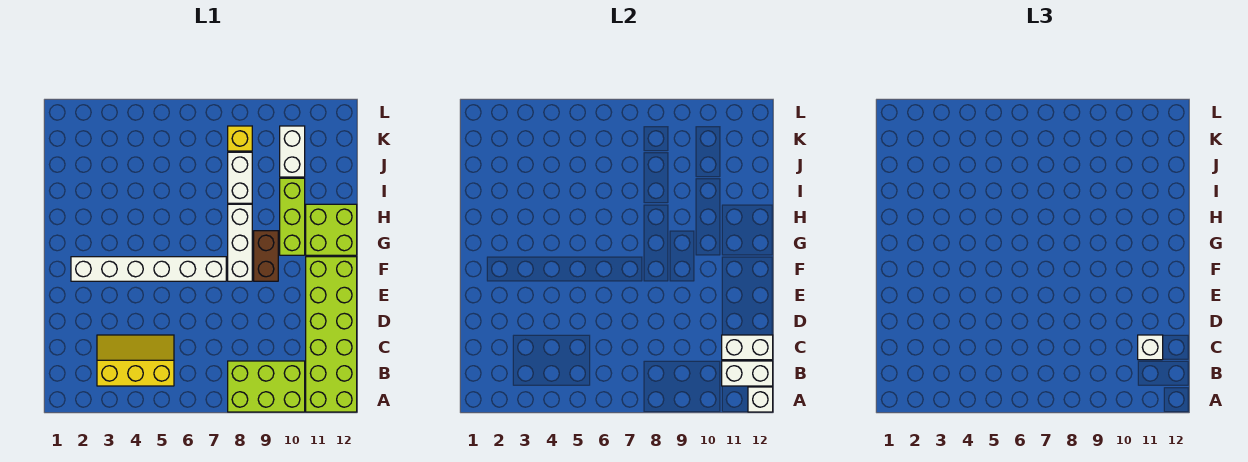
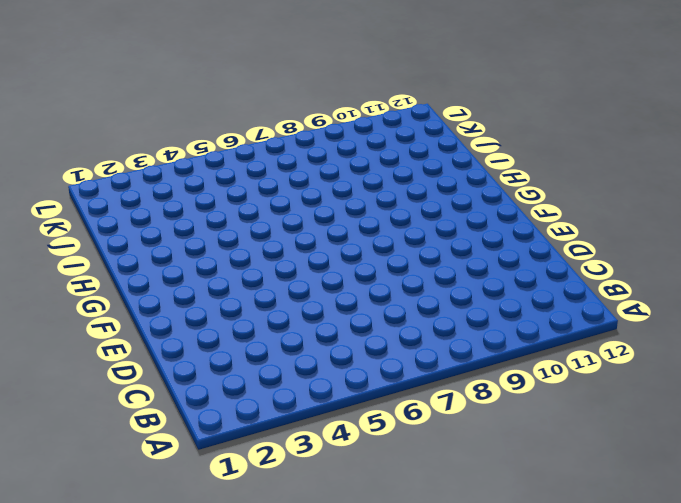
none -> lime 2x3 brick [228,361,305,412]
none -> lime 2x6 brick [306,257,357,412]
none -> yellow 2x3 slope [97,335,174,386]

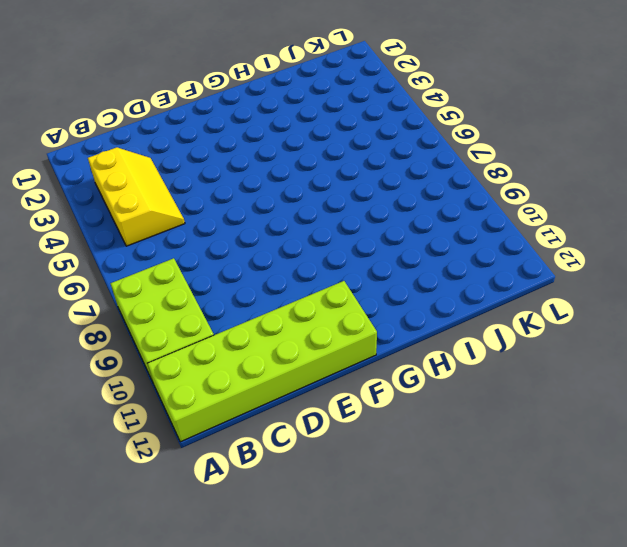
none -> white 1x6 brick [71,257,226,281]
none -> white 1x3 brick [228,204,252,281]
none -> brown 1x2 brick [254,231,278,281]

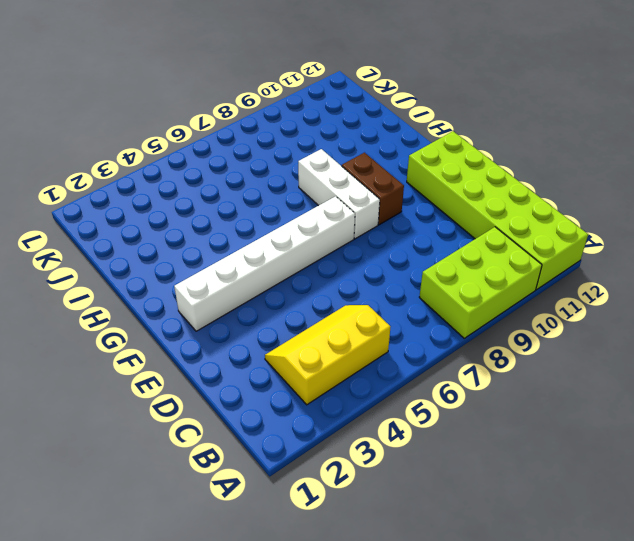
none -> lime 1x3 brick [280,178,305,255]
none -> lime 2x2 brick [306,204,357,255]
none -> white 1x2 brick [228,152,252,203]

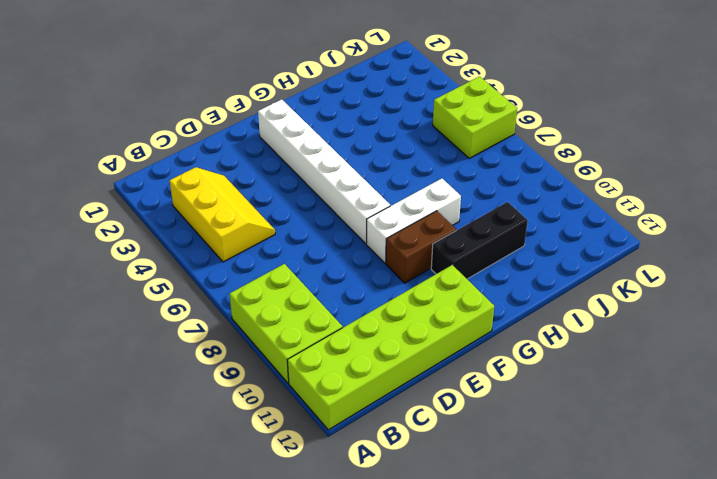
black 1x3 brick [431,202,528,279] -> lime 1x3 brick [280,178,305,255]
lime 2x2 brick [433,77,517,158] -> lime 2x2 brick moved to [306,204,357,255]
none -> white 1x2 brick [228,152,252,203]
none -> white 1x2 brick [280,126,305,177]
none -> yellow 1x1 brick [228,126,252,151]

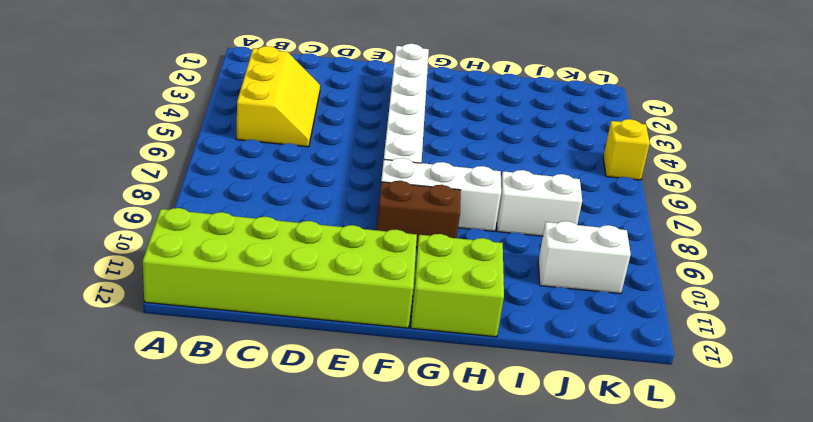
yellow 1x1 brick [603,119,650,180] -> yellow 1x1 brick moved to [228,126,252,151]
none -> lime 2x3 brick [228,361,305,412]
none -> lime 1x3 brick [280,178,305,255]
none -> white 1x1 brick [748,387,773,412]

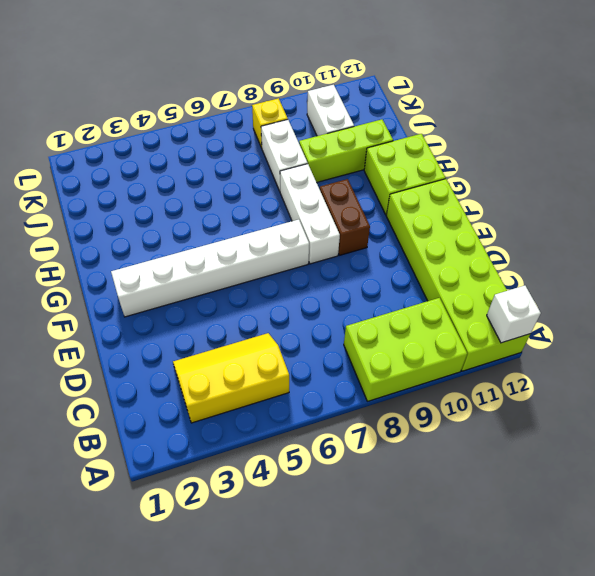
lime 1x3 brick [299,119,393,182] -> lime 1x3 brick turned to [280,178,305,255]
none -> white 1x2 brick [722,361,773,386]
none -> white 1x2 brick [722,335,773,360]
none -> white 1x1 brick [1138,335,1163,360]

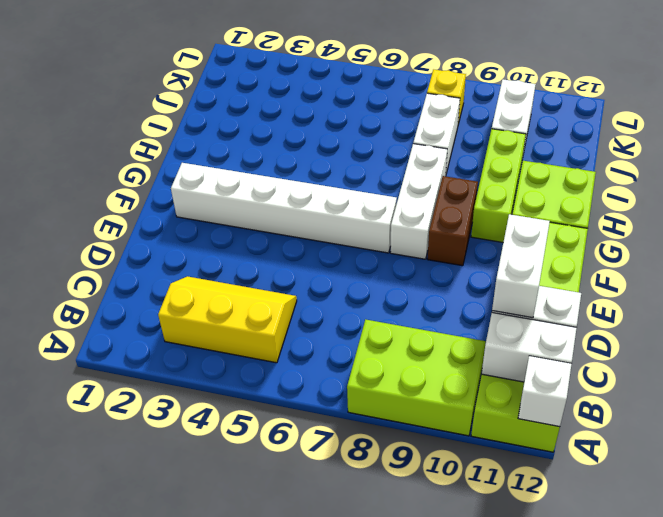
white 1x2 brick [492,214,550,318] -> white 1x1 brick [1138,335,1163,360]

